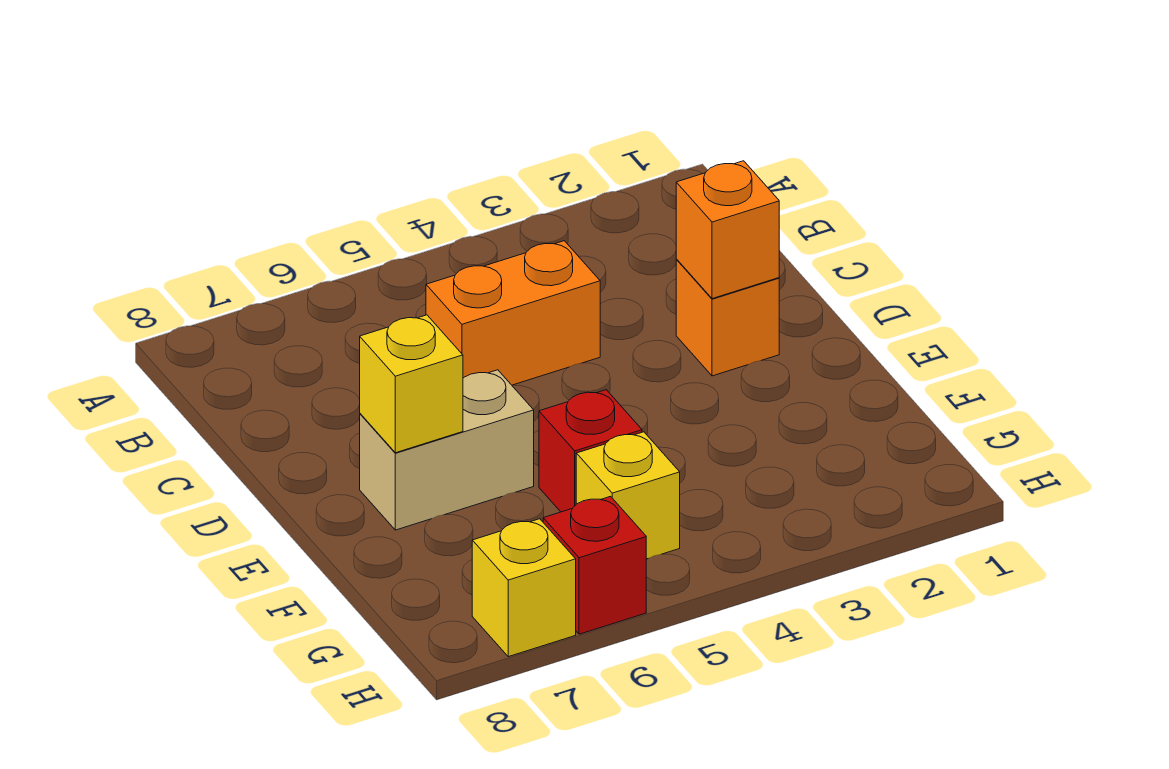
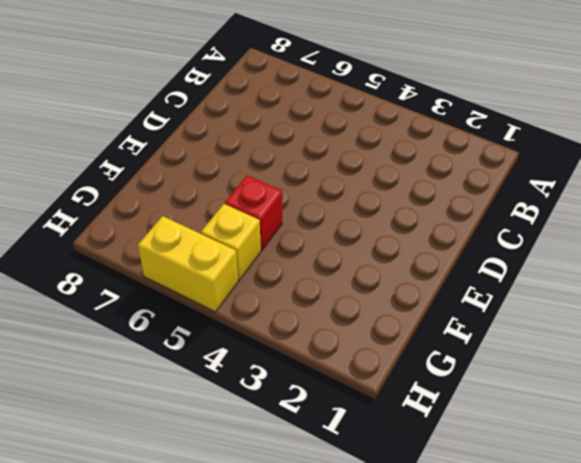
yellow 1x2 brick [138,216,238,312] -> red 1x1 brick [543,497,646,634]
none -> orange 1x2 brick [426,241,600,385]
none -> orange 1x1 brick [676,260,779,376]

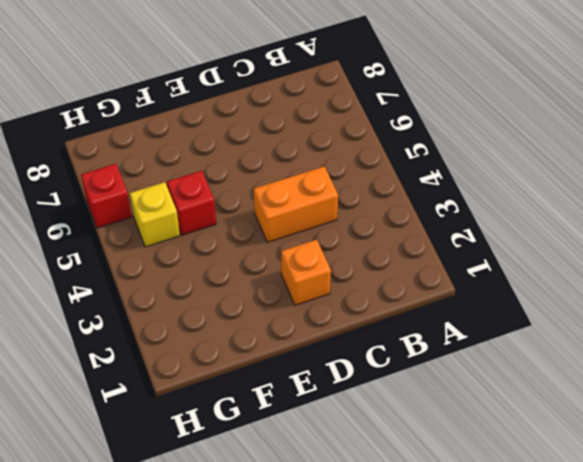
orange 1x2 brick [254,166,338,242] -> orange 1x2 brick turned to [426,241,600,385]
none -> tan 1x2 brick [360,370,534,530]
none -> yellow 1x1 brick [472,519,576,657]

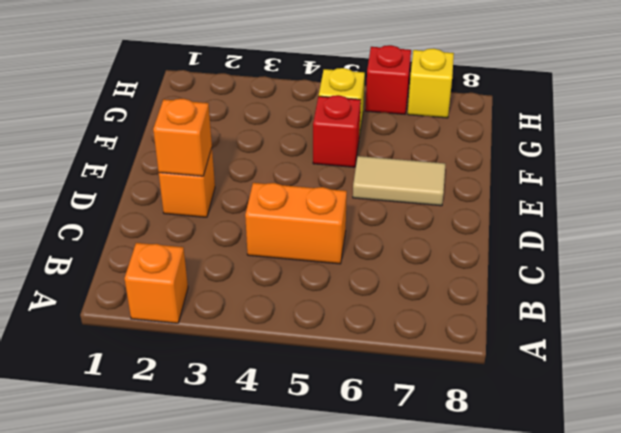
orange 1x1 brick [124,243,188,323] -> none
tan 1x2 tile [353,156,445,206] -> tan 1x2 brick [360,370,534,530]
none -> yellow 1x1 brick [360,315,463,453]

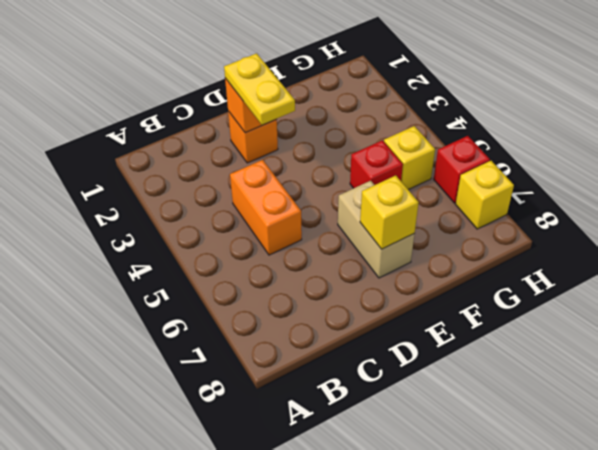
yellow 1x2 plate [224,53,295,125] -> none

